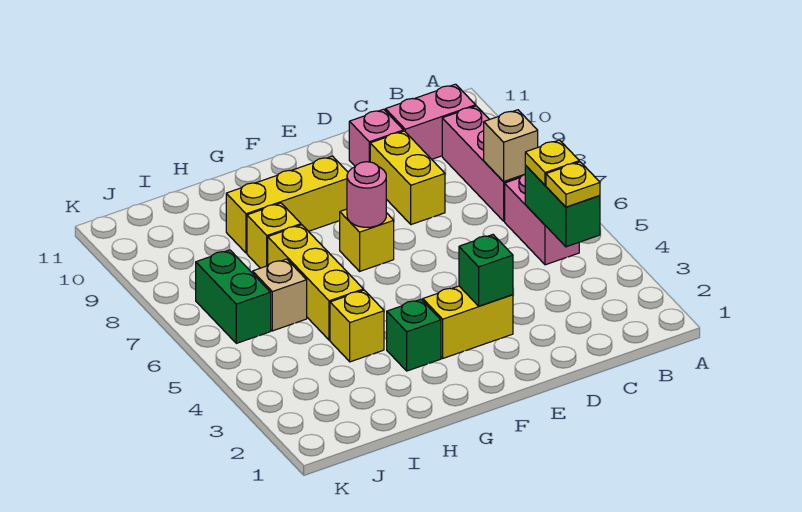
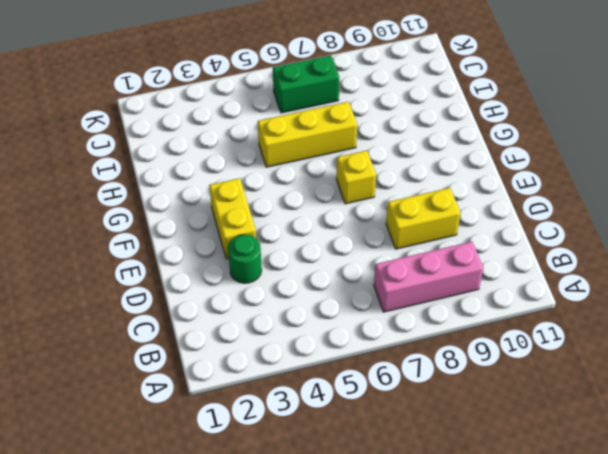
green 1x1 round brick [228,234,262,283] -> none
none -> pink 1x2 brick [505,174,579,265]
none -> pink 1x2 brick [385,84,476,159]
none -> pink 1x1 brick [349,109,404,167]

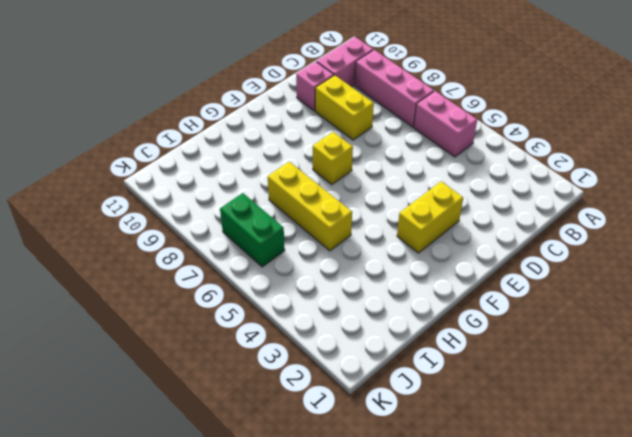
none -> yellow 1x3 brick [226,156,348,253]
none -> green 1x1 brick [387,299,441,371]
none -> yellow 1x1 brick [330,290,384,362]

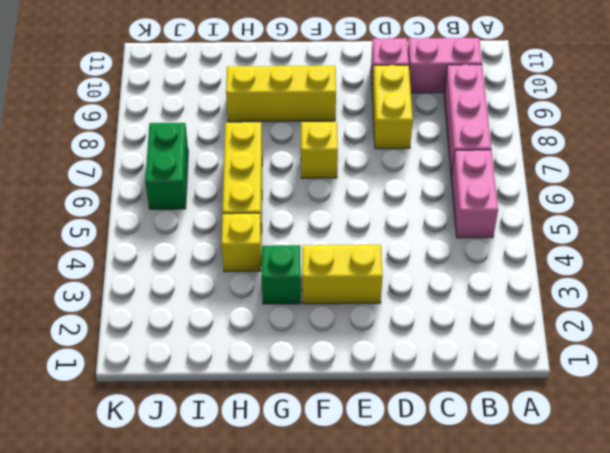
none -> yellow 1x1 brick [247,203,301,268]
none -> tan 1x1 brick [253,259,307,331]
none -> green 1x2 brick [525,165,600,247]

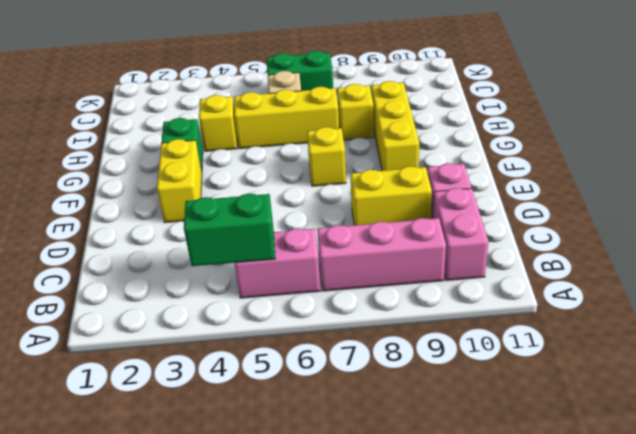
none -> tan 1x1 brick [484,110,538,182]
none -> green 1x1 brick [459,235,513,306]
none -> pink 1x1 round brick [347,162,386,227]

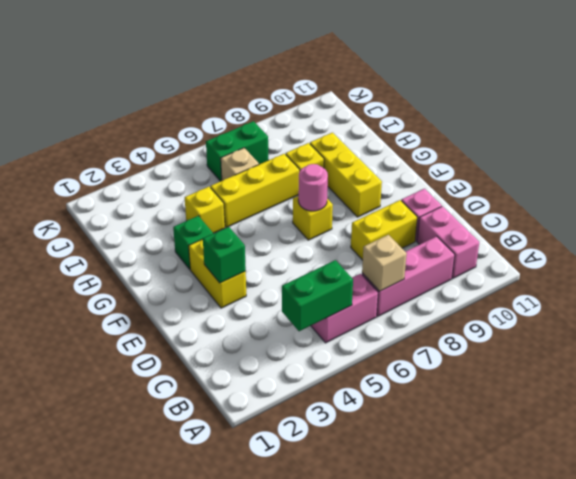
none -> yellow 1x1 plate [546,162,600,207]
none -> yellow 1x1 plate [525,140,579,185]

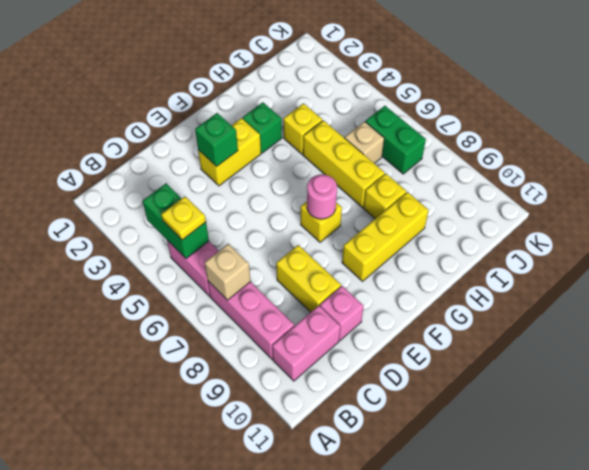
none -> yellow 1x1 plate [546,162,600,207]

